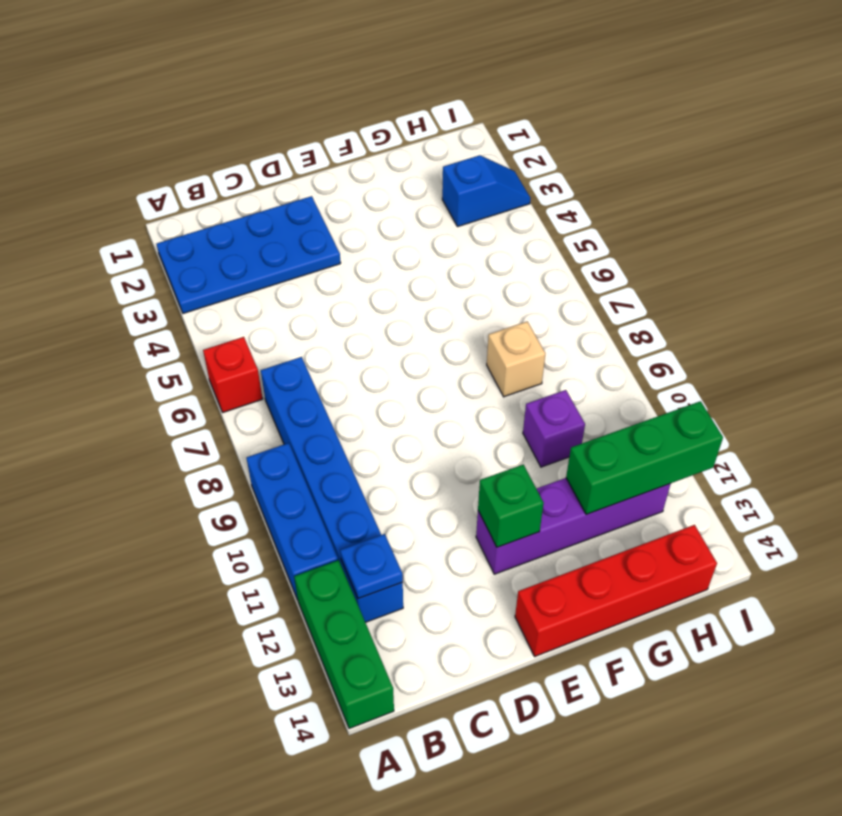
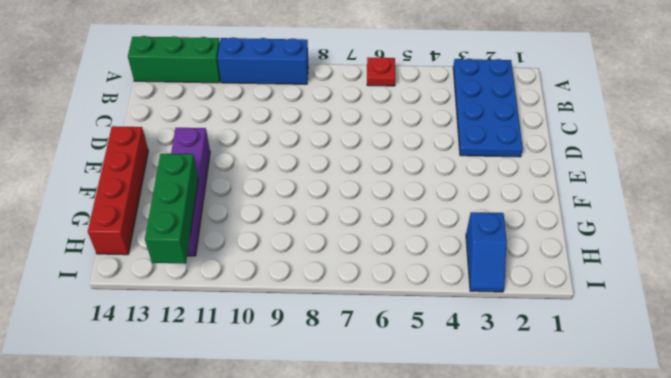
red 1x1 plate [367,57,395,86] -> red 1x1 brick [203,337,263,412]
none -> blue 1x6 brick [261,357,403,622]
none -> tan 1x1 brick [487,321,546,397]
none -> purple 1x1 brick [523,390,585,467]

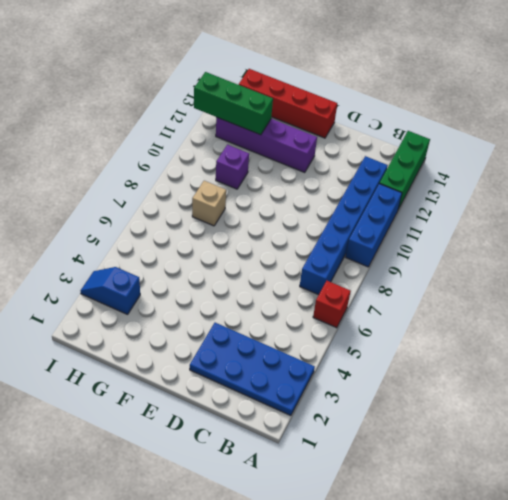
none -> blue 1x1 plate [340,534,403,599]
none -> green 1x1 brick [478,465,544,547]

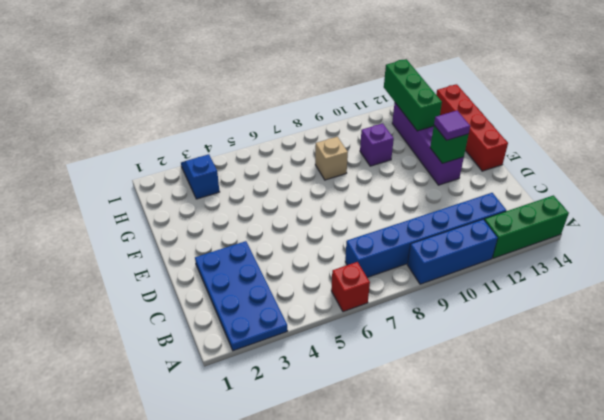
purple 1x1 tile [434,111,470,140] -> none
none -> blue 1x1 plate [340,534,403,599]

